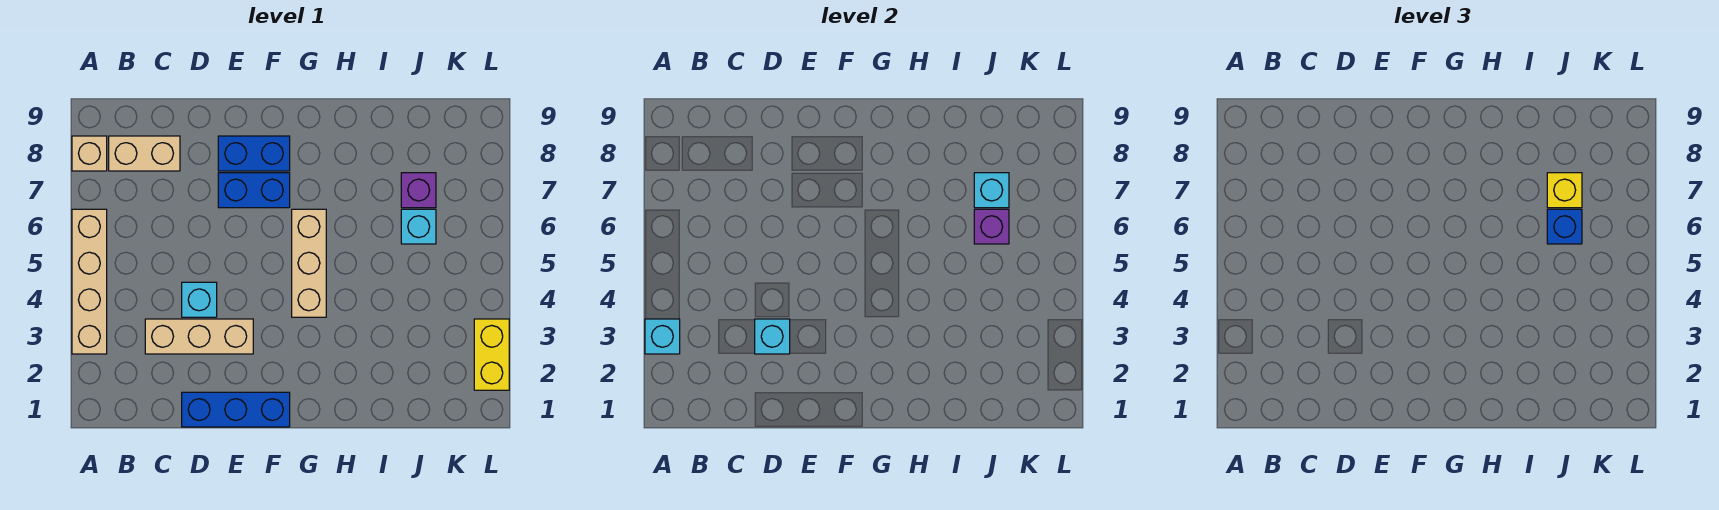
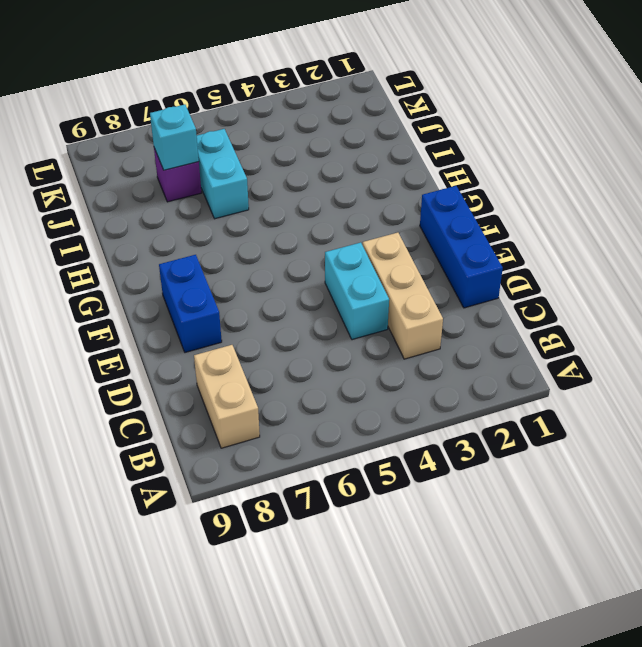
cyan 1x2 brick [325,242,389,340] -> cyan 1x1 brick [182,282,217,317]
cyan 1x2 brick [197,129,249,219] -> cyan 1x1 brick [401,209,436,244]
none -> tan 1x4 brick [72,209,107,354]
none -> tan 1x1 brick [72,136,107,171]
none -> blue 1x2 brick [218,173,290,208]

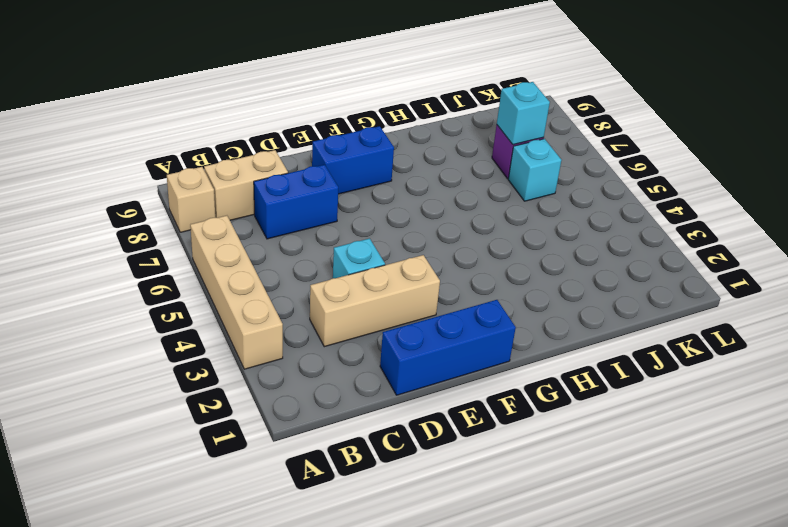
blue 1x2 brick [254,165,338,239] -> blue 1x2 brick moved to [218,173,290,208]
none -> tan 1x3 brick [292,209,326,317]
none -> yellow 1x2 brick [474,319,509,390]
none -> cyan 1x1 brick [645,319,680,354]

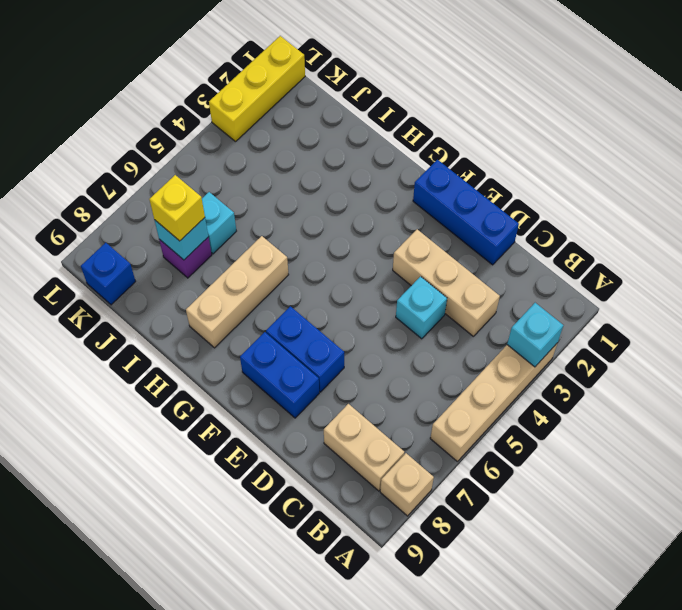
tan 1x3 brick [186,236,289,348] -> tan 1x3 brick moved to [292,209,326,317]
blue 1x1 brick [81,243,136,305] -> blue 1x1 brick moved to [1547,209,1582,244]
yellow 1x3 brick [209,36,305,142] -> yellow 1x2 brick [474,319,509,390]
none -> cyan 1x1 brick [755,319,790,354]
none -> purple 1x1 brick [974,209,1009,244]

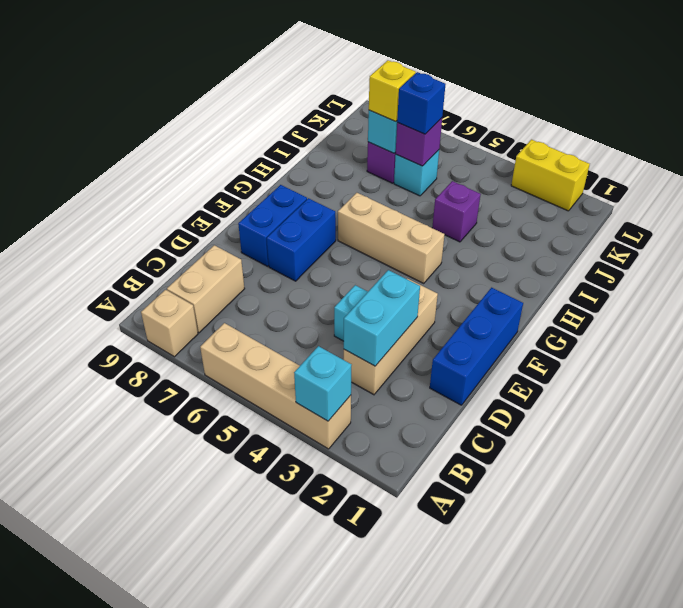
cyan 1x2 brick [344,270,420,366] -> cyan 1x1 brick [755,319,790,354]
purple 1x1 brick [432,181,481,242] -> none

